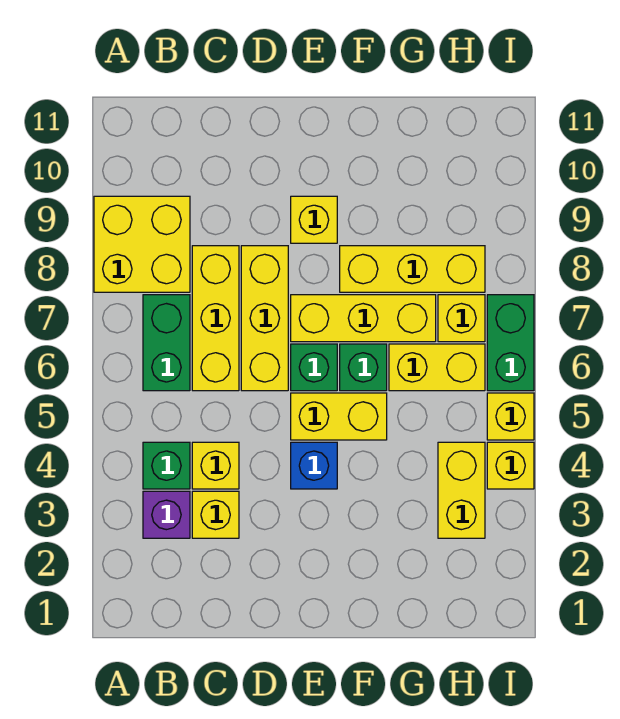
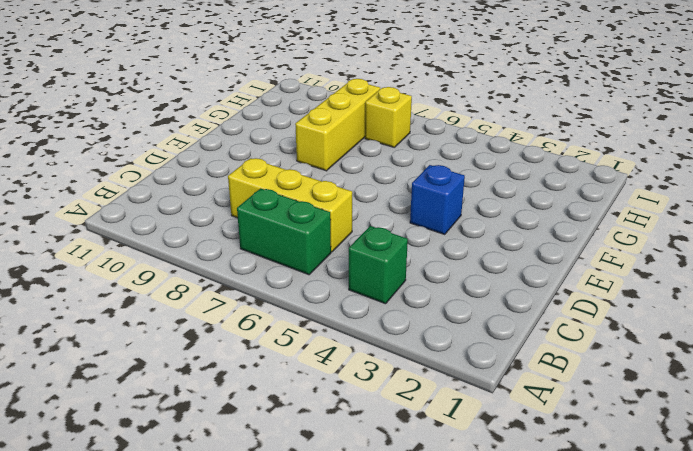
none -> yellow 2x2 brick [94,196,190,292]
none -> purple 1x1 brick [143,491,190,538]
none -> yellow 1x1 brick [192,491,239,538]

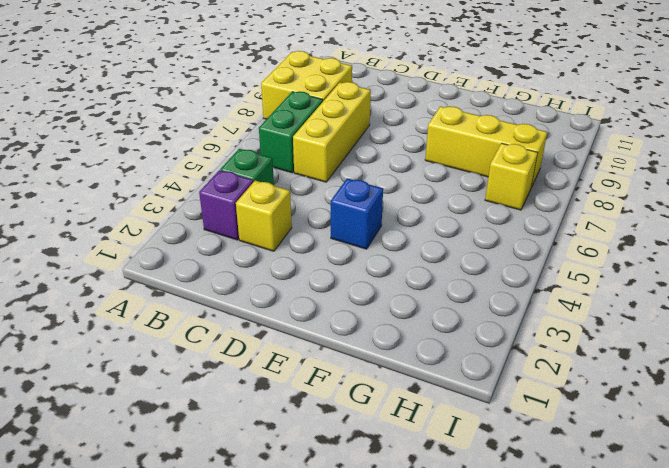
none -> yellow 1x1 brick [192,442,239,489]
none -> yellow 1x3 brick [241,246,288,391]
none -> yellow 1x2 brick [291,393,387,440]

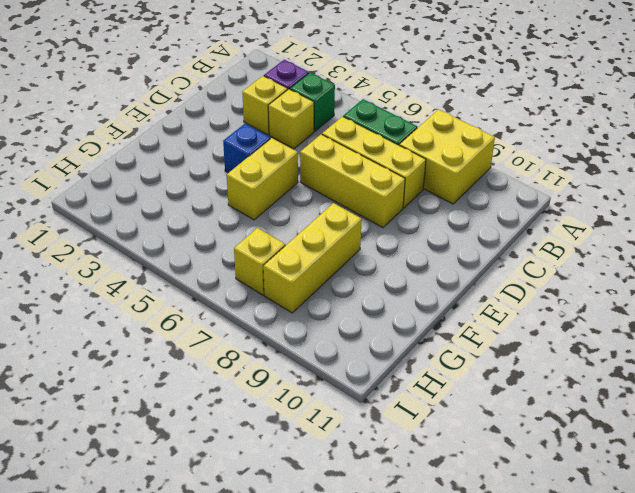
none -> green 1x1 brick [291,344,337,391]
none -> yellow 1x3 brick [291,295,436,342]
none -> yellow 1x1 brick [291,196,337,243]

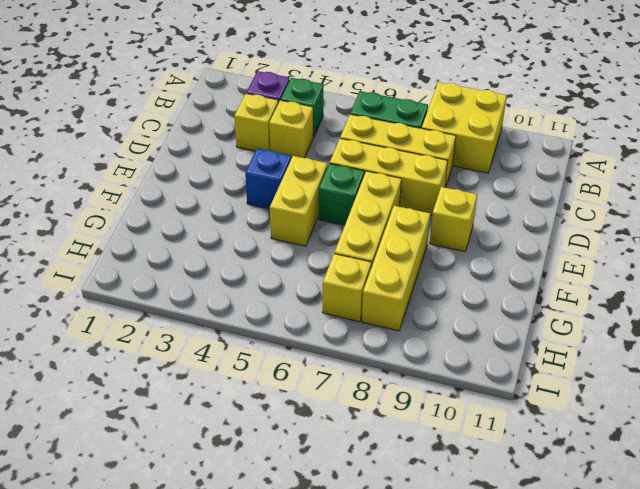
none -> green 1x1 brick [340,344,387,391]
none -> yellow 1x2 brick [389,344,485,391]
none -> yellow 1x2 brick [438,442,485,538]

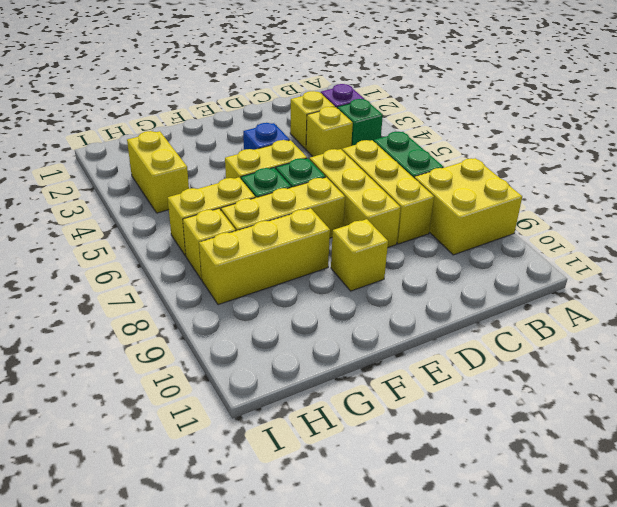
none -> yellow 1x1 brick [487,442,534,489]
none -> yellow 1x1 brick [487,393,534,440]
none -> green 1x2 brick [487,295,534,391]

